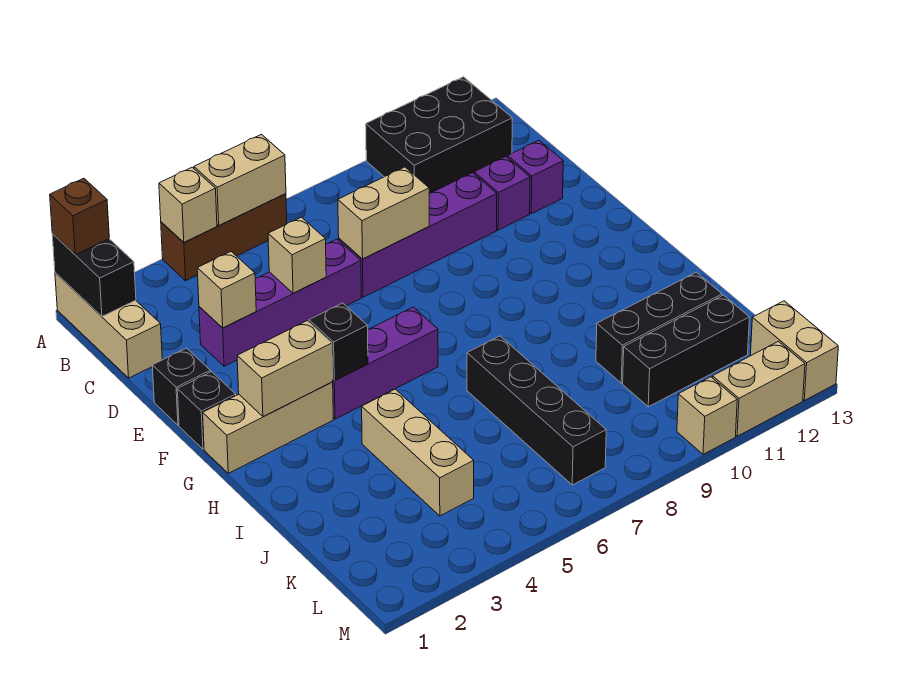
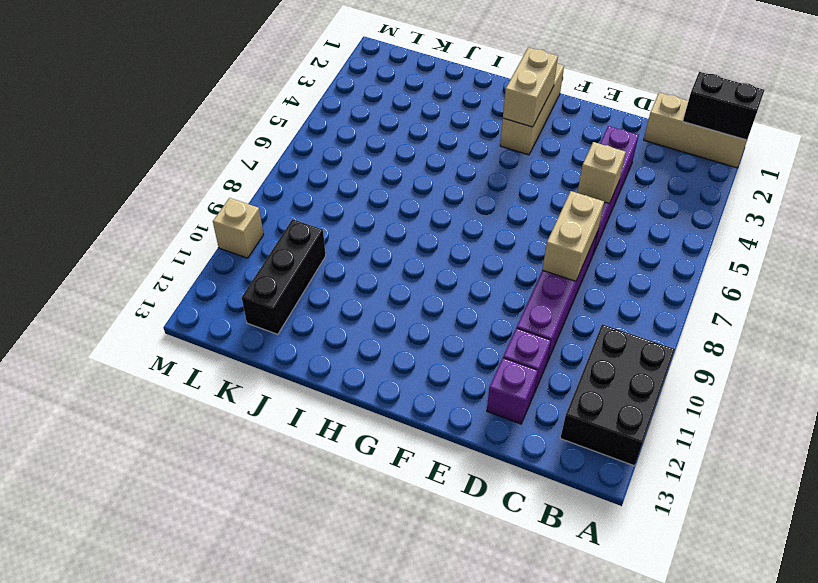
none -> brown 1x3 brick [161,194,287,281]
none -> black 1x1 brick [152,348,210,425]
none -> black 1x1 brick [177,372,236,449]

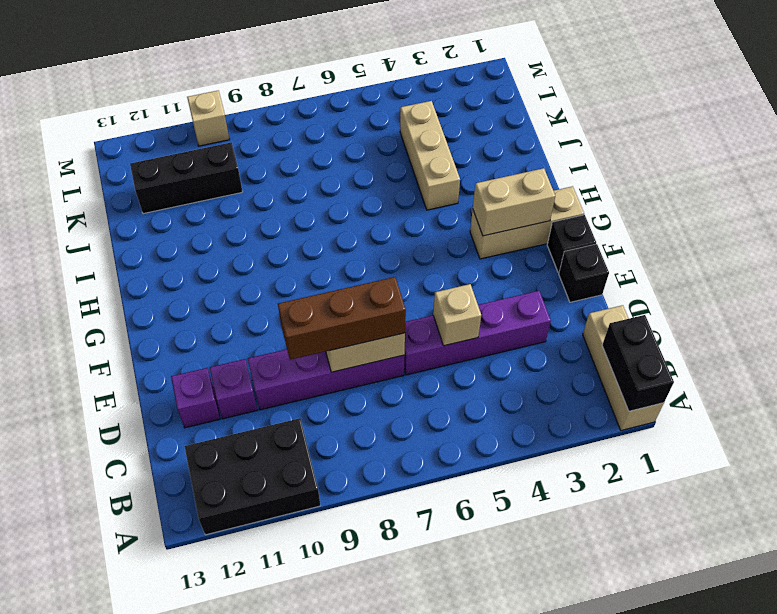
brown 1x3 brick [278,277,406,360] -> brown 1x3 brick moved to [161,194,287,281]
none -> purple 1x3 brick [333,307,438,419]
none -> black 1x4 brick [467,336,606,485]
none -> black 1x3 brick [596,272,722,383]

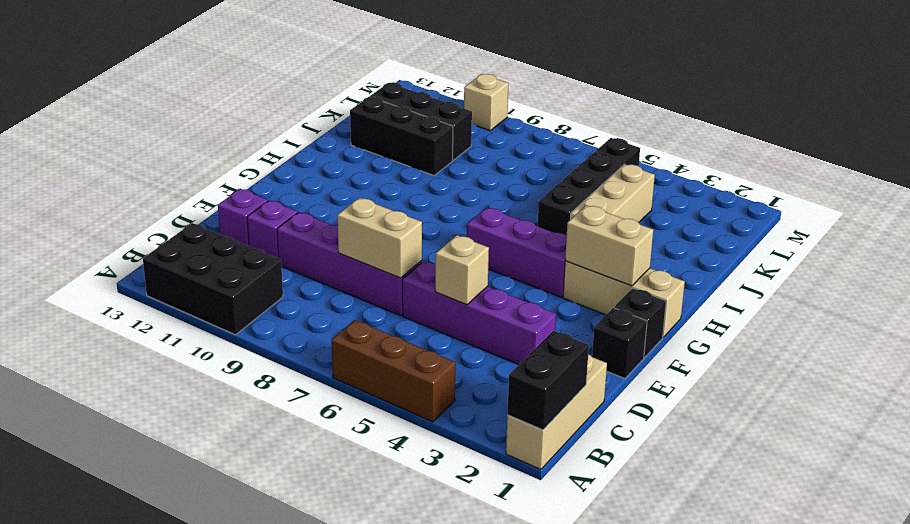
black 1x4 brick [538,138,640,236] -> black 1x4 brick moved to [467,336,606,485]
none -> tan 1x2 brick [751,301,838,401]
none -> tan 1x2 brick [712,341,805,436]
none -> tan 1x1 brick [159,167,217,242]

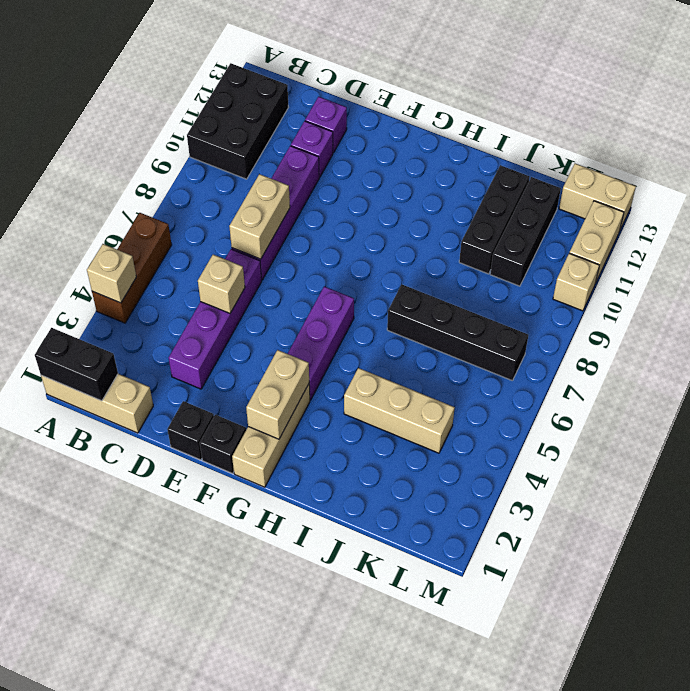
none -> tan 1x2 brick [194,134,286,226]
none -> tan 1x1 brick [197,252,256,328]
none -> black 1x1 brick [309,303,368,381]

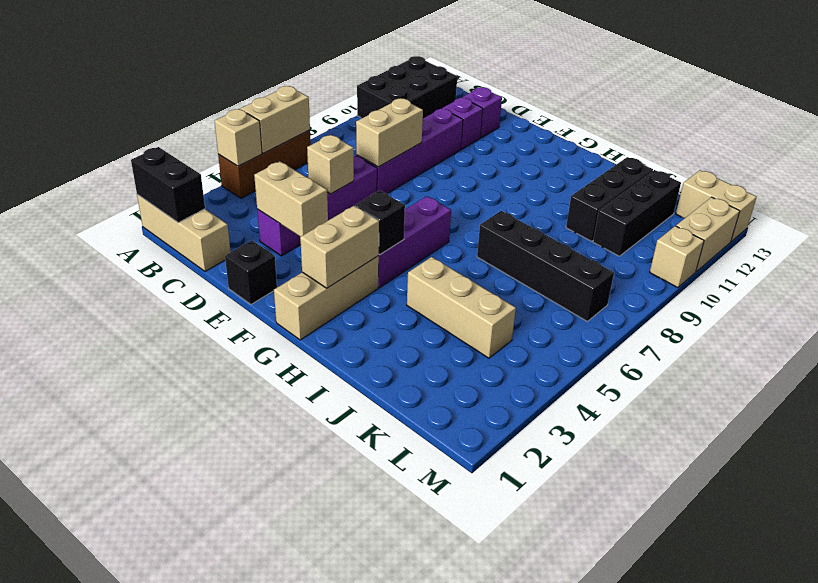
tan 1x2 brick [254,161,328,237] -> tan 1x1 brick [197,252,256,328]
none -> black 1x1 brick [177,372,236,449]
none -> brown 1x1 brick [50,178,109,255]

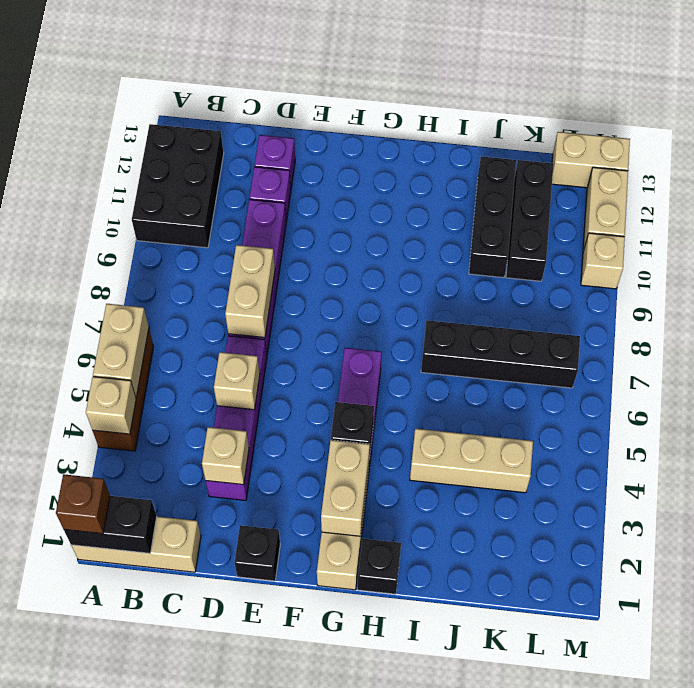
black 1x1 brick [358,539,401,594] -> black 1x1 brick moved to [177,372,236,449]

